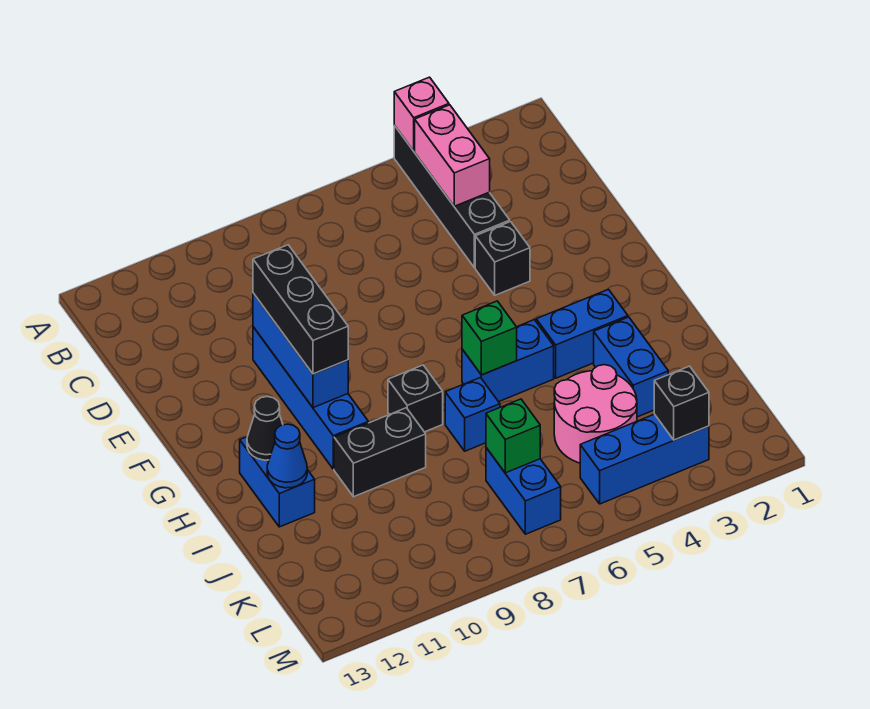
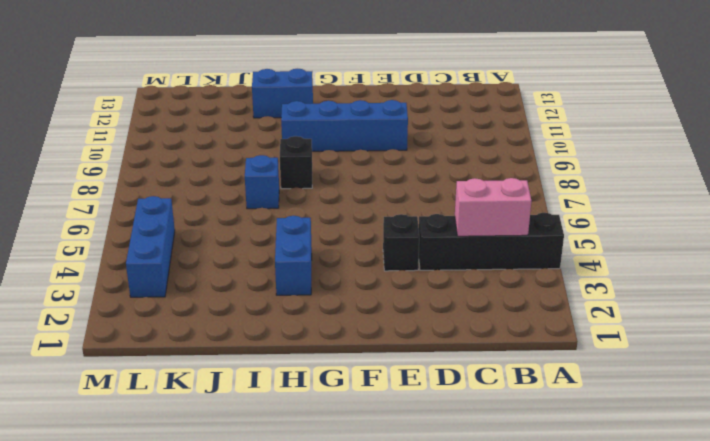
none -> blue 1x2 brick [462,320,554,402]
none -> blue 1x2 brick [594,317,668,417]
none -> black 1x2 brick [334,408,426,497]

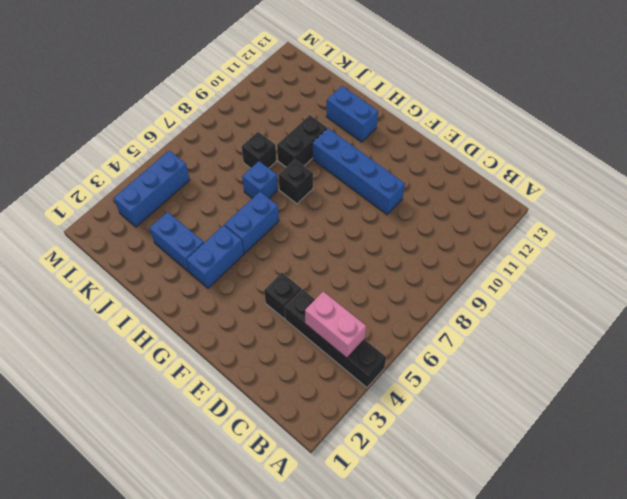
black 1x1 brick [242,132,276,168] -> black 1x1 brick moved to [654,366,709,440]
none -> pink 2x2 round brick [554,365,637,463]
none -> blue 1x2 brick [486,448,561,534]
none -> pink 1x1 brick [394,77,449,151]

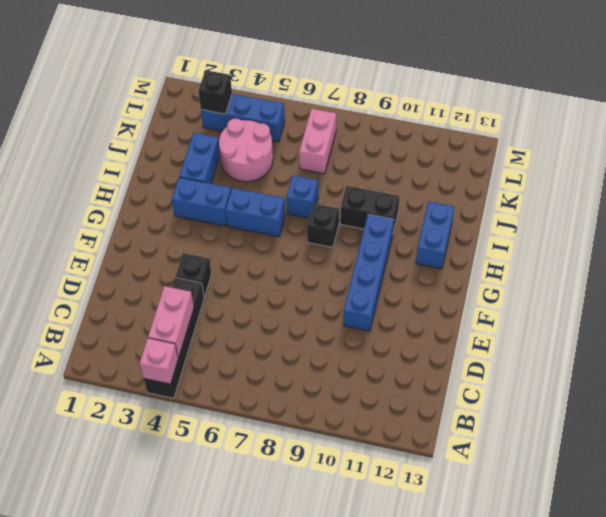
pink 1x2 brick [299,109,336,174] -> blue 1x2 brick [486,448,561,534]
none -> blue 1x3 brick [253,293,348,408]
none -> green 1x1 brick [462,301,517,375]
none -> black 1x1 cone [247,397,283,460]

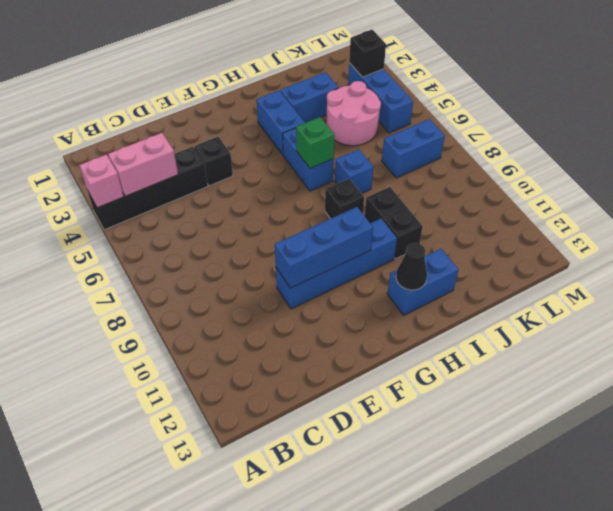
none -> blue 1x1 cone [267,424,307,488]
none -> green 1x1 brick [486,399,540,473]
none -> black 1x3 brick [253,245,348,374]

